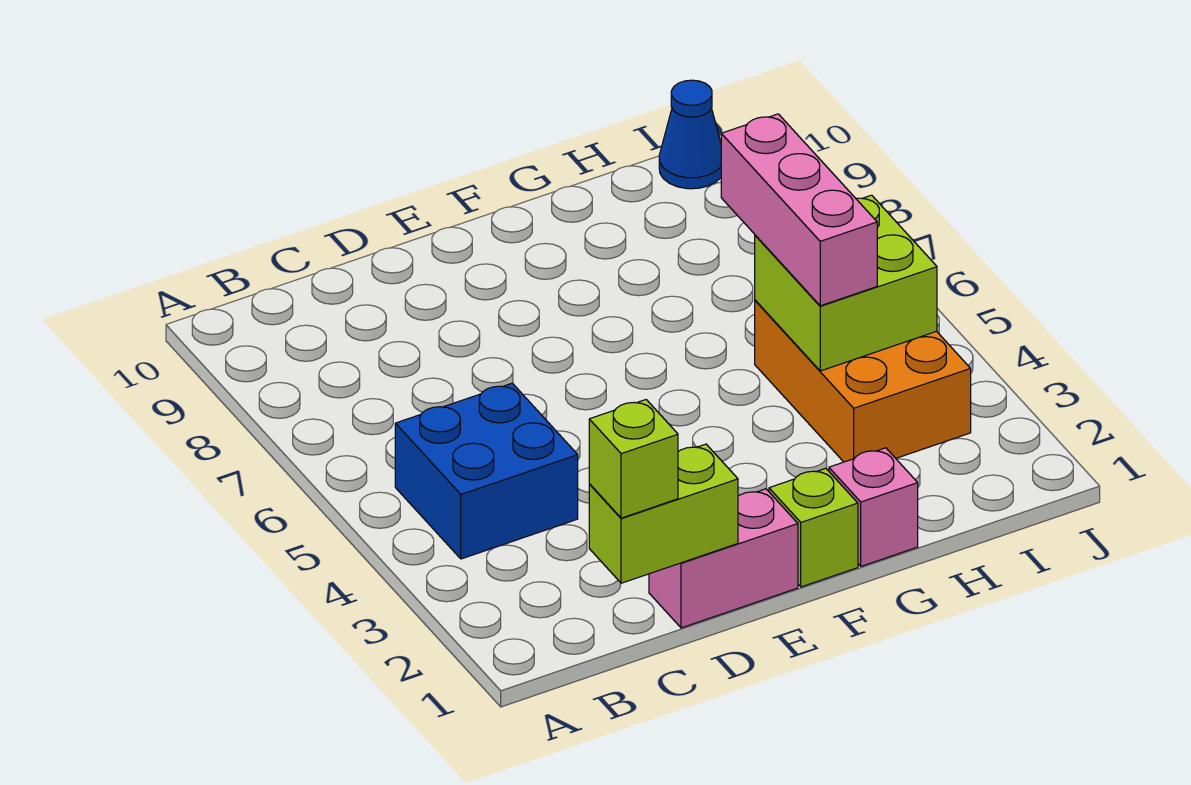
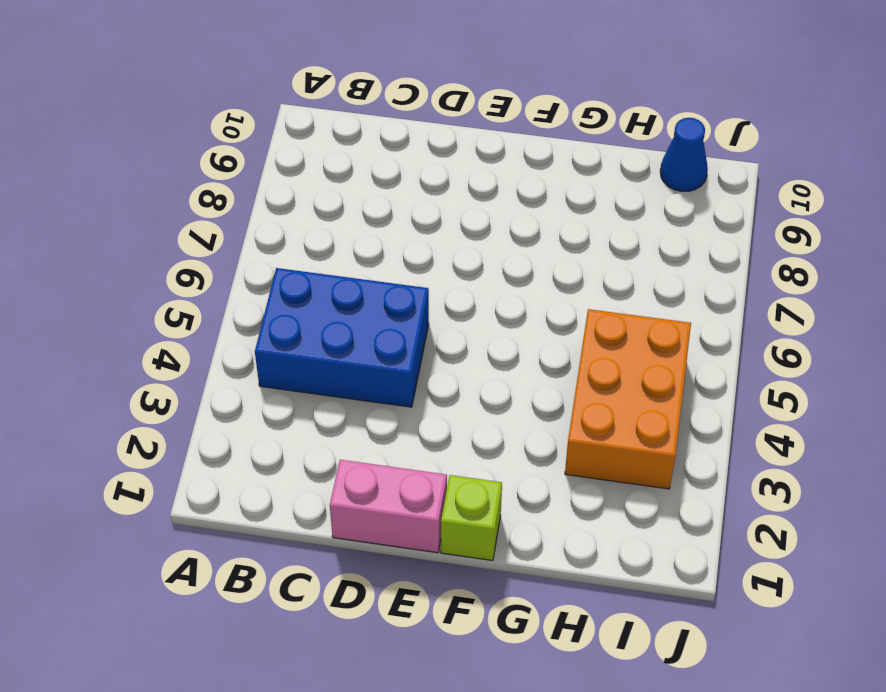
blue 2x3 brick [255,268,429,407] -> blue 2x2 brick [395,383,578,559]
none -> pink 1x1 brick [829,448,918,566]
none -> lime 1x2 brick [589,444,738,583]

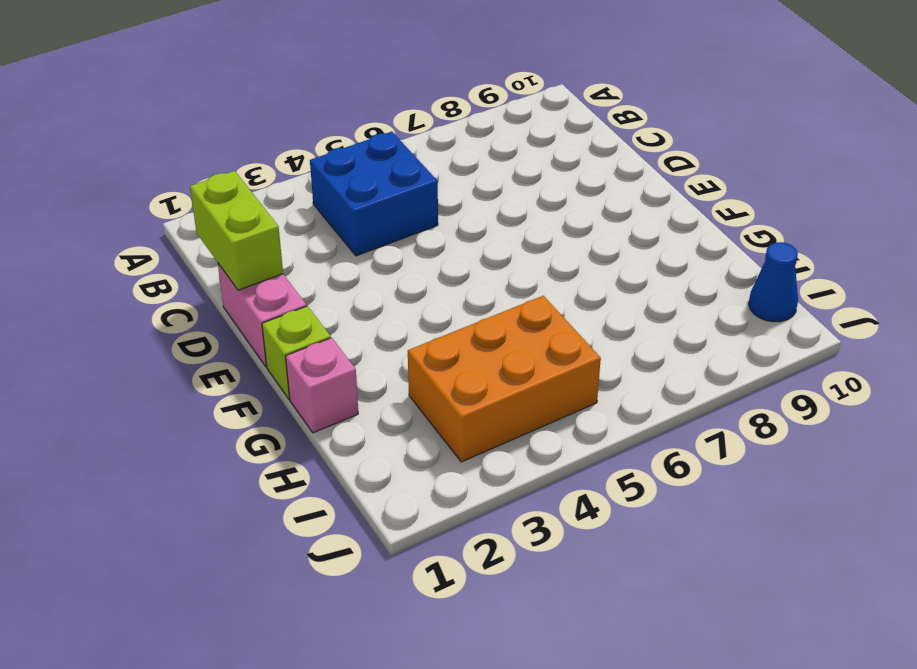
none -> lime 2x2 brick [755,195,937,371]
none -> lime 1x1 brick [589,400,678,518]

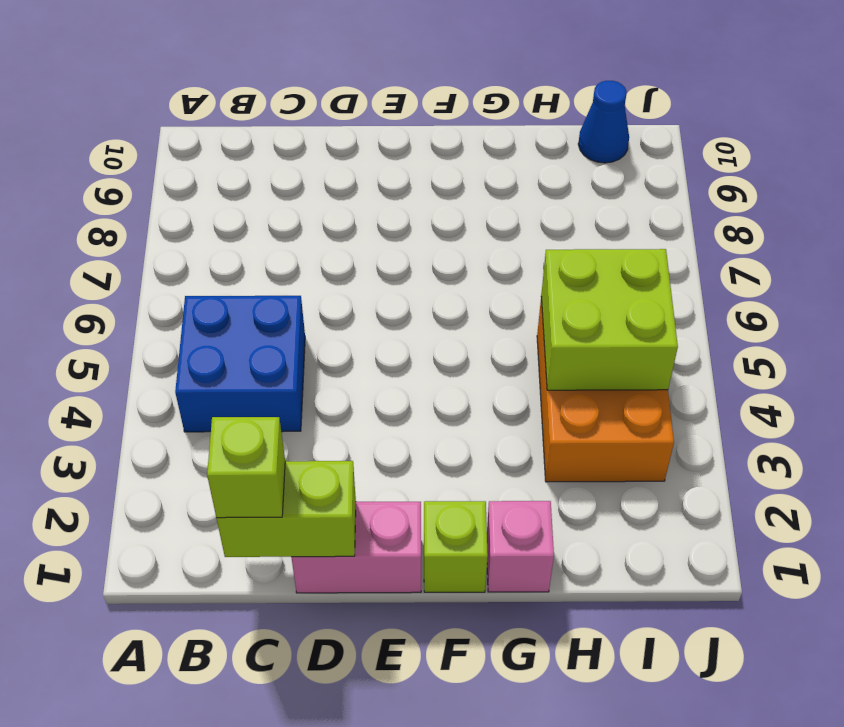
none -> pink 1x3 brick [721,114,877,306]

